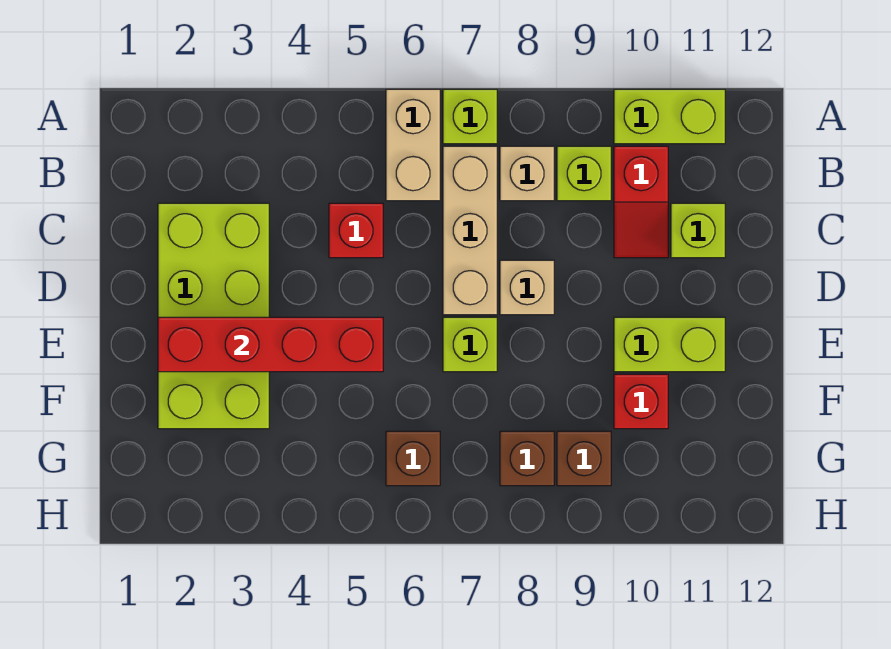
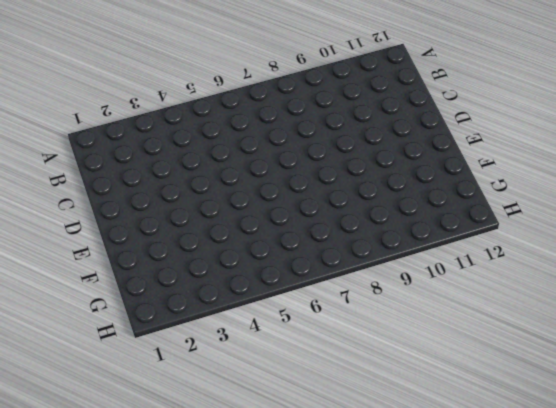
none -> tan 1x2 brick [386,89,440,201]
none -> lime 1x1 brick [443,89,497,144]
none -> lime 1x2 brick [614,89,725,144]

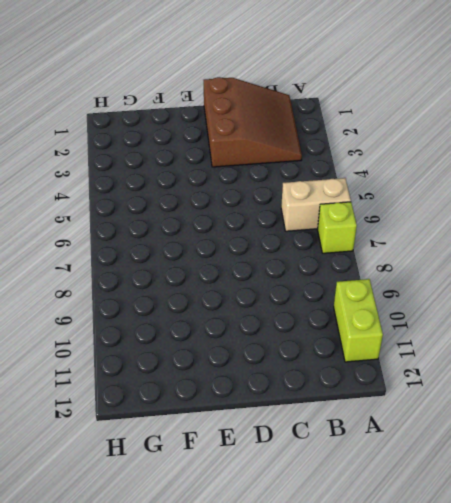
brown 3x3 slope [204,77,302,167] -> lime 2x4 brick [158,203,269,429]
none -> tan 1x3 brick [443,146,497,315]
none -> tan 1x1 brick [500,146,554,201]
none -> lime 1x1 brick [557,146,611,201]

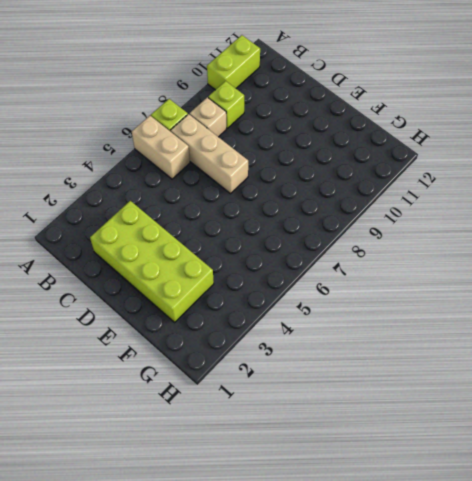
none -> red 1x2 slope [614,146,668,258]
none -> red 1x1 brick [329,203,383,258]
none -> lime 1x1 brick [671,203,725,258]

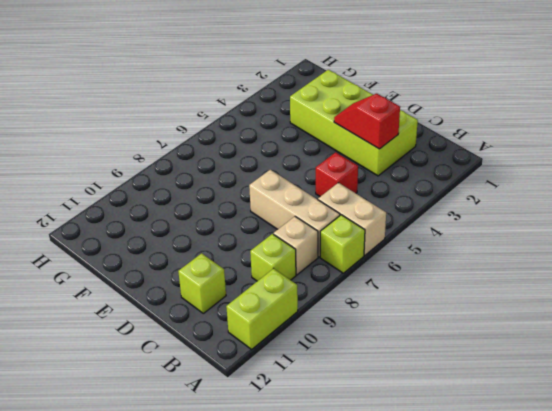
red 1x2 slope [334,94,400,149] -> red 1x2 slope moved to [614,146,668,258]
none -> tan 1x1 brick [500,260,554,315]
none -> lime 1x1 brick [443,317,497,372]
none -> lime 1x2 brick [614,317,725,372]

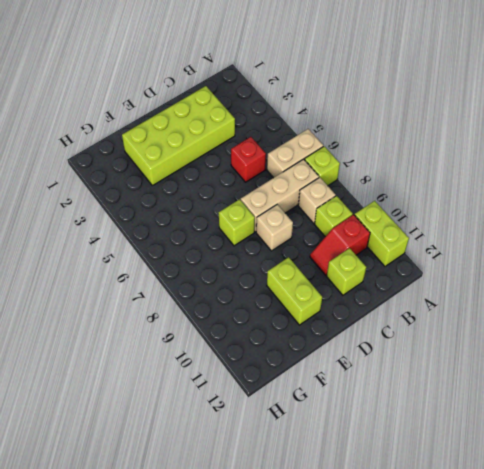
none -> red 1x1 brick [614,374,668,429]
none -> brown 1x1 brick [386,431,440,486]
none -> brown 1x1 brick [500,431,554,486]

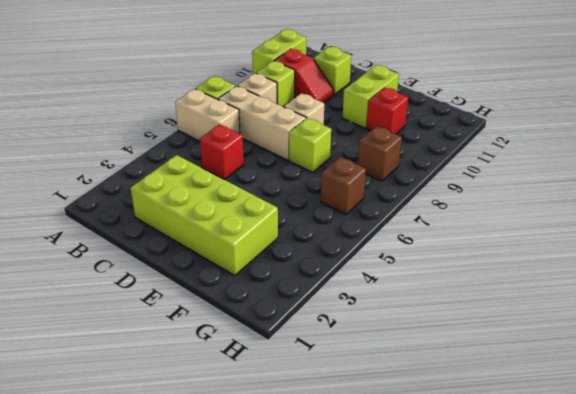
none -> brown 1x1 brick [557,431,611,486]
none -> red 1x4 brick [158,317,383,372]

